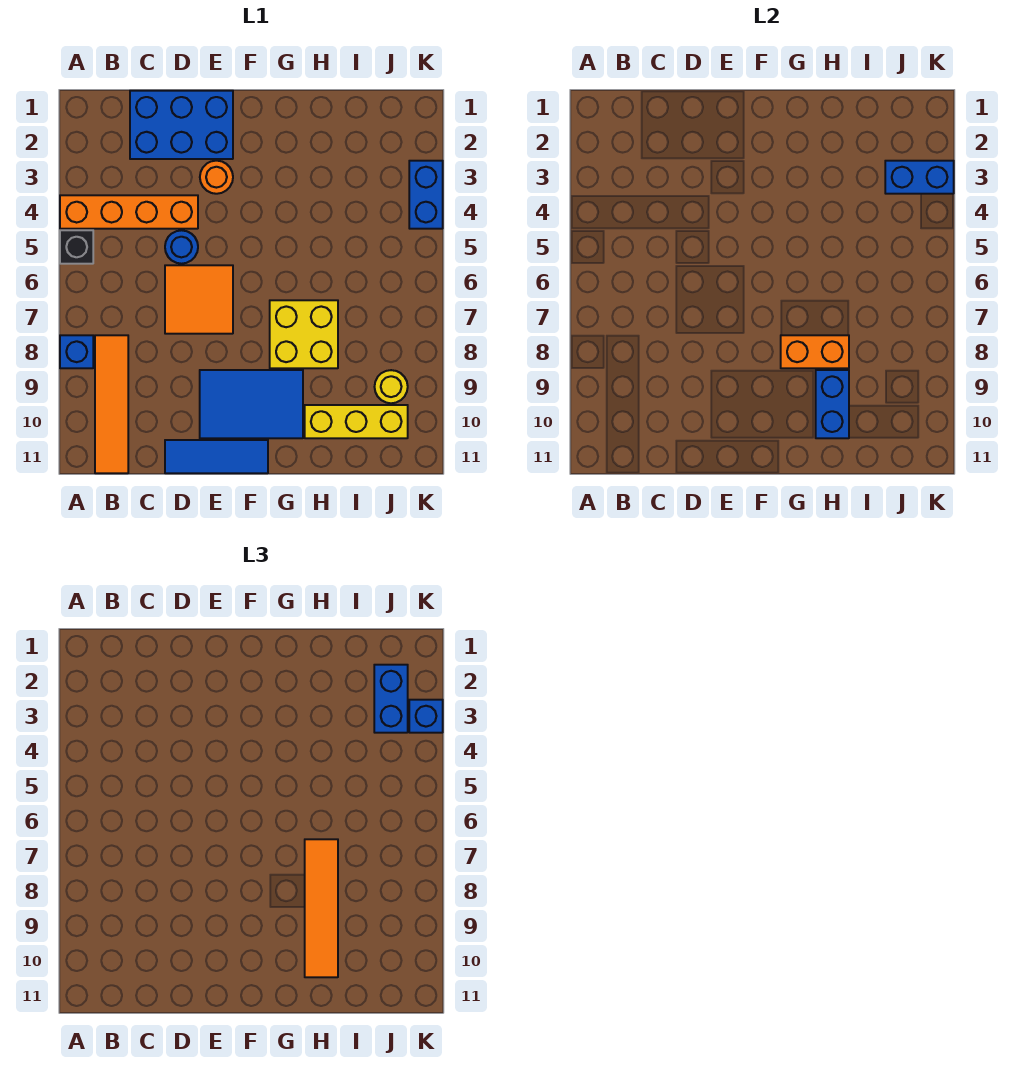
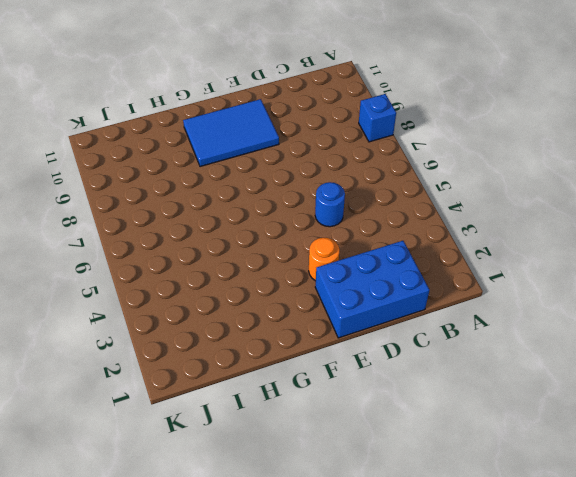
none -> orange 1x4 brick [60,195,198,229]
none -> black 1x1 brick [60,230,93,264]
none -> orange 1x4 tile [95,335,128,473]

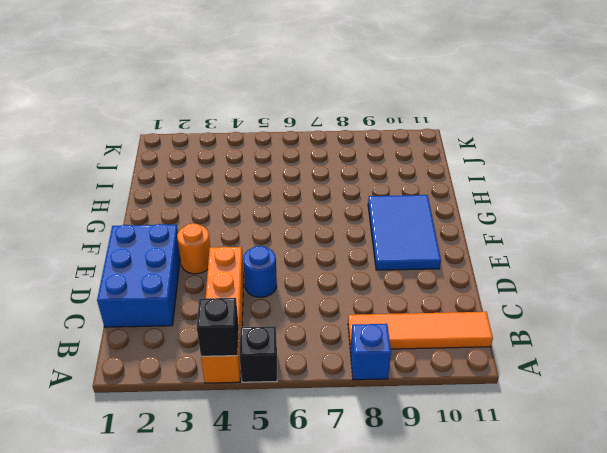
black 1x1 brick [197,298,239,356] -> none
none -> orange 2x2 tile [165,265,233,334]
none -> blue 1x3 tile [165,440,268,473]
none -> yellow 2x2 brick [270,300,338,368]

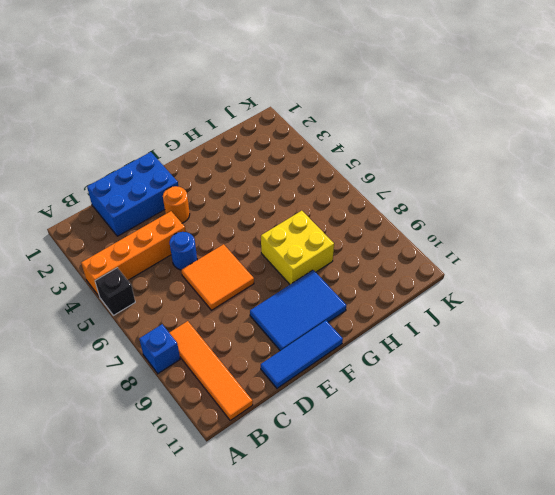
none -> yellow 1x3 brick [305,405,408,438]
none -> yellow 1x1 round brick [375,370,408,403]
none -> blue 1x2 brick [409,161,443,229]

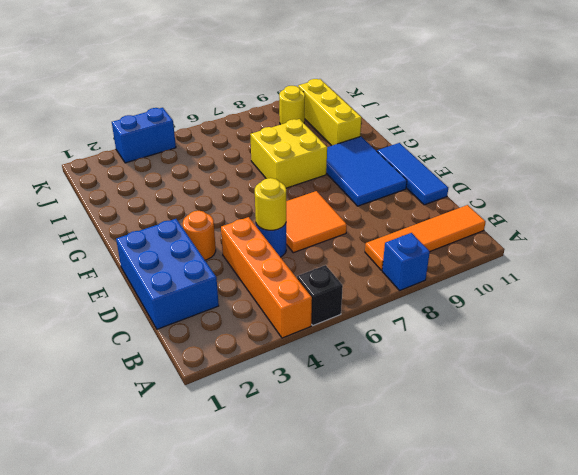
yellow 1x1 round brick [255,178,286,230] -> none
none -> orange 1x2 brick [781,335,849,368]
none -> blue 1x2 brick [816,370,849,438]
none -> blue 1x2 brick [885,161,954,194]

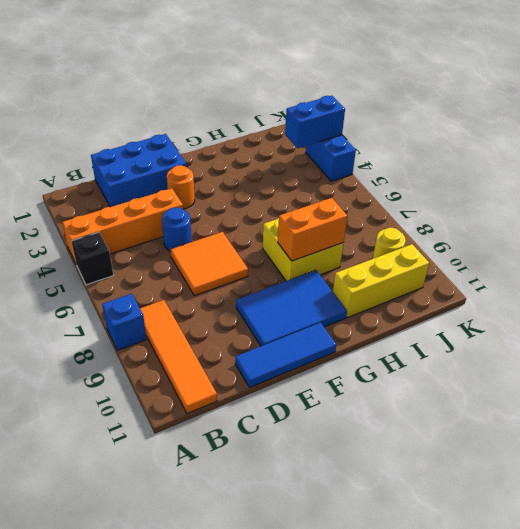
none -> blue 1x2 brick [816,370,849,438]
none -> orange 1x4 tile [305,839,338,977]
none -> blue 1x2 brick [374,665,408,733]

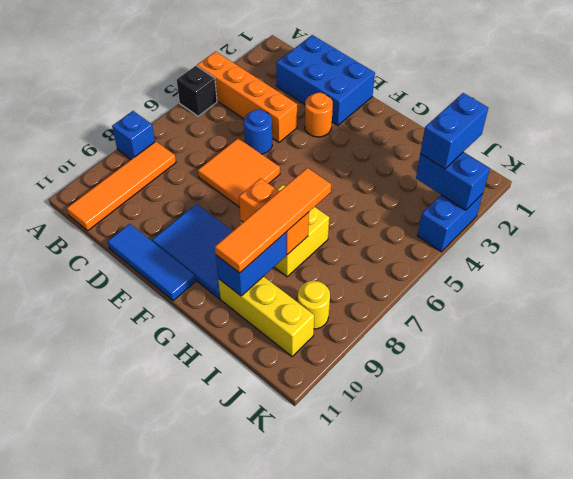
none -> blue 1x1 brick [409,700,443,733]

